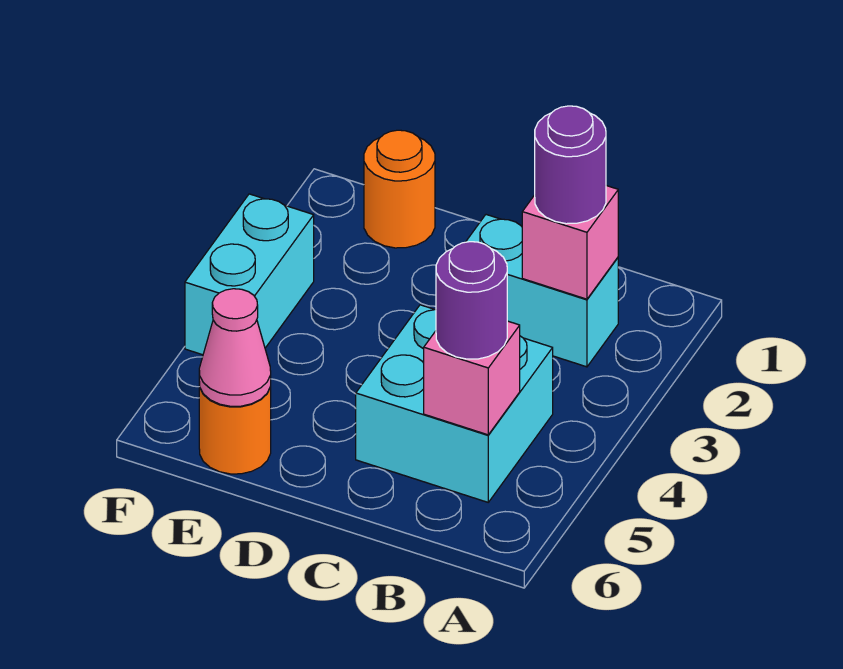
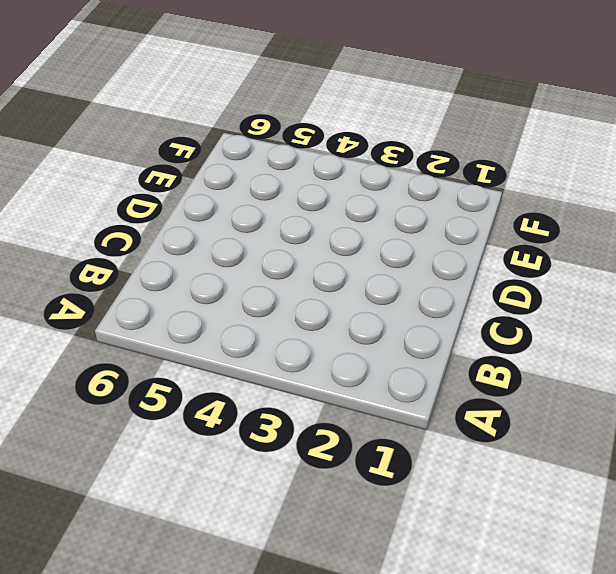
none -> cyan 1x2 brick [466,215,618,367]
none -> cyan 2x2 brick [356,305,553,502]

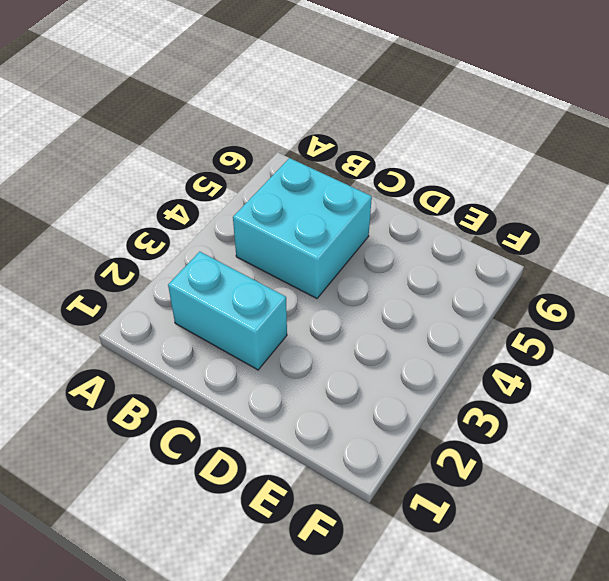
none -> orange 1x1 round brick [364,130,435,248]
none -> orange 1x1 round brick [199,383,271,474]

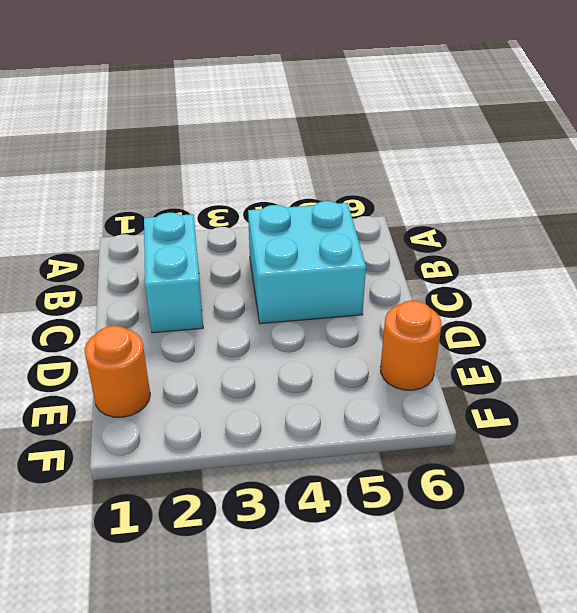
none -> cyan 1x2 brick [185,194,314,355]
none -> pink 1x1 brick [522,186,618,299]

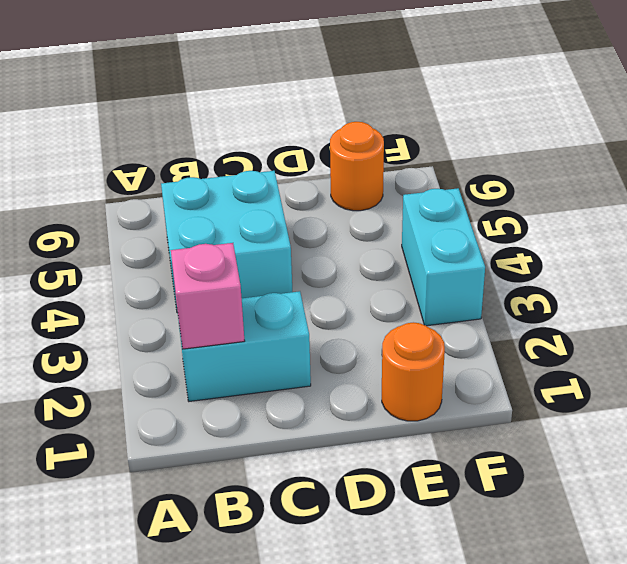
none -> pink 1x1 brick [424,321,520,435]
none -> pink 1x1 cone [199,289,271,406]

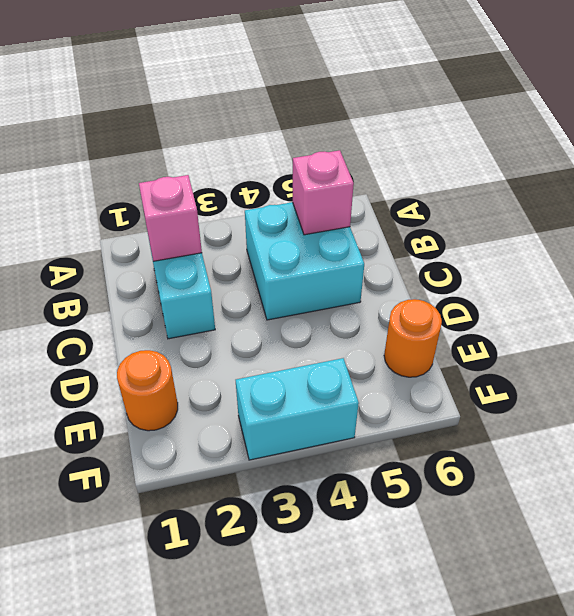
none -> pink 1x1 cone [199,289,271,406]
none -> purple 1x1 round brick [535,106,606,224]

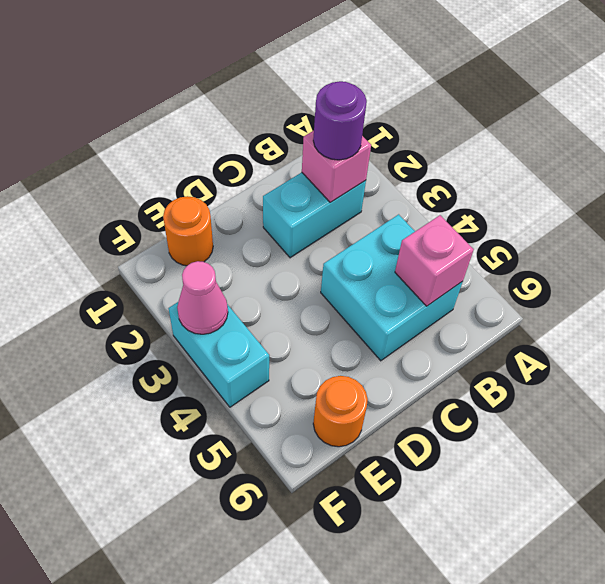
pink 1x1 cone [177,261,228,334] -> pink 1x1 cone moved to [199,289,271,406]
none -> purple 1x1 round brick [436,242,507,359]

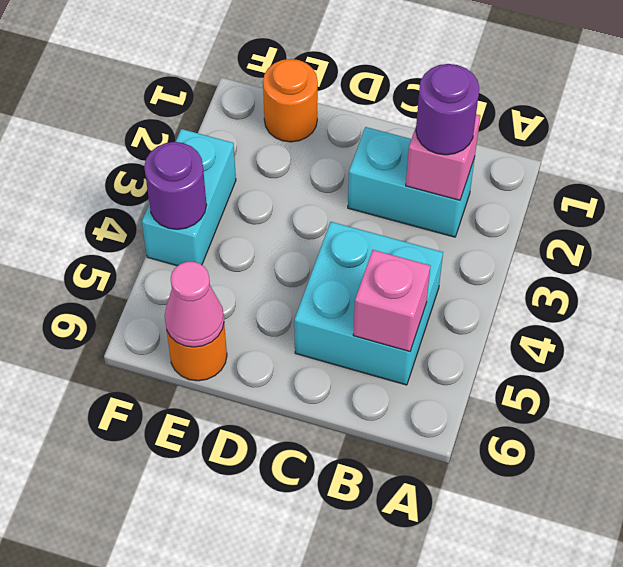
purple 1x1 round brick [144,142,207,229] -> purple 1x1 round brick moved to [436,242,507,359]

